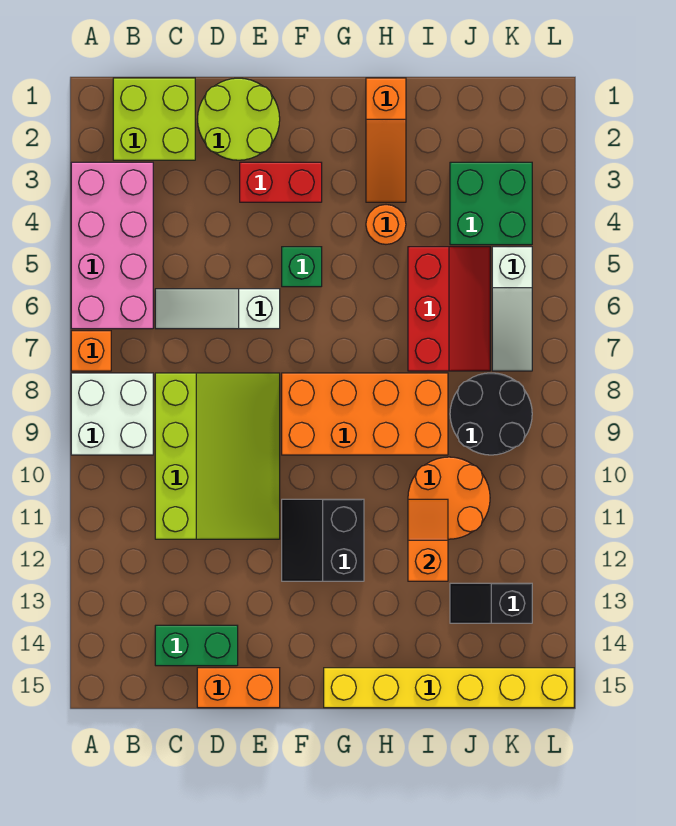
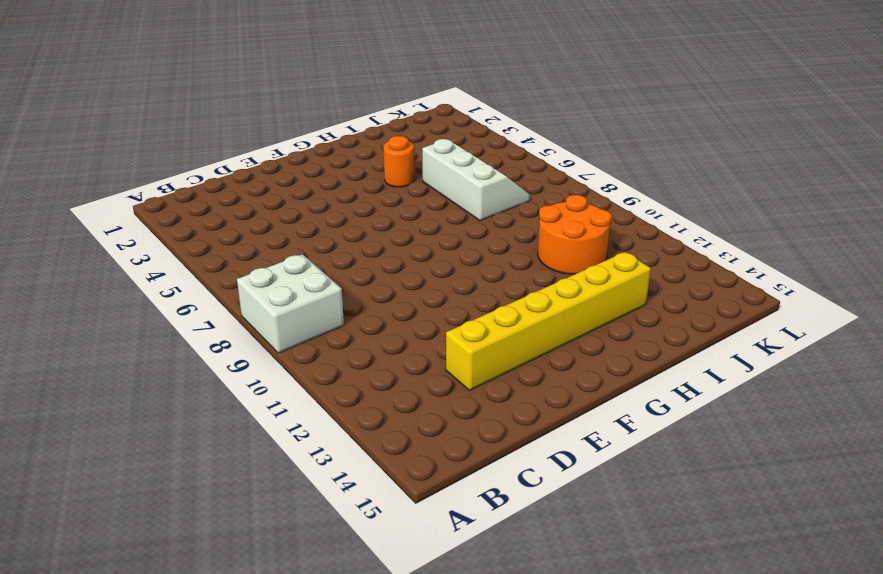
yellow 1x6 brick [446,252,651,391] -> yellow 1x6 brick moved to [324,668,574,708]
white 2x3 slope [422,139,530,221] -> red 2x3 slope [408,247,490,371]
none -> pink 2x4 brick [71,162,153,329]
none -> orange 1x1 brick [71,331,111,371]
none -> lime 2x2 brick [113,78,195,160]

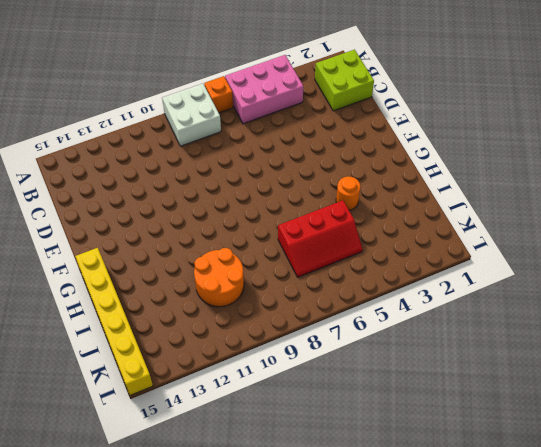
pink 2x3 brick [225,55,303,124] -> pink 2x4 brick [71,162,153,329]
none -> white 1x3 slope [155,289,280,329]
none -> lime 3x4 slope [155,373,280,539]
none -> green 1x2 brick [155,625,238,666]

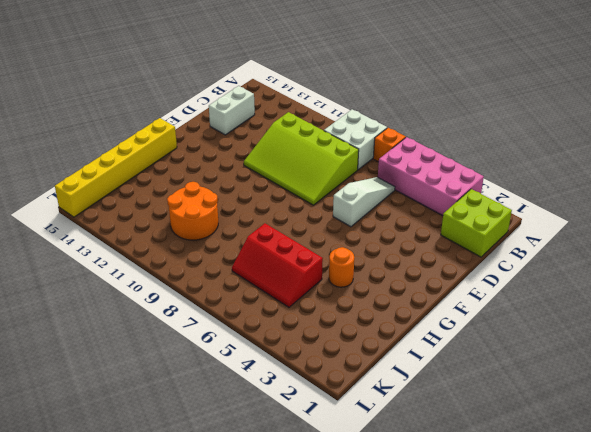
white 1x2 brick [209,86,255,135] -> green 1x2 brick [155,625,238,666]
none -> lime 2x2 round brick [198,78,280,160]
none -> orange 1x2 brick [197,668,280,708]
none -> red 1x2 brick [240,162,322,202]

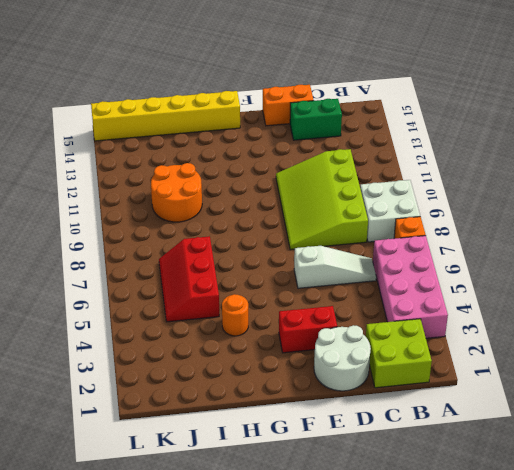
white 2x2 round brick [314,325,371,391] -> lime 2x2 round brick [198,78,280,160]
none -> green 1x1 brick [282,247,322,287]
none -> orange 2x4 brick [282,373,448,455]
none -> black 2x2 slope [282,499,364,581]

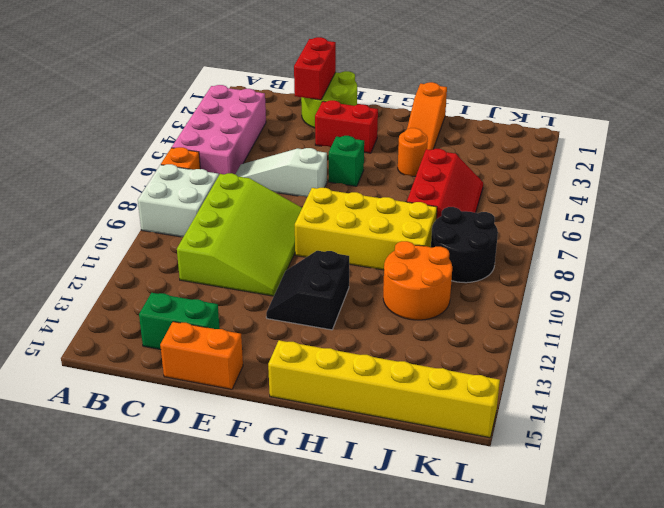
red 1x2 brick [294,37,336,100] -> none
yellow 2x4 brick [295,188,437,270] -> orange 2x4 brick [282,373,448,455]
none -> lime 2x2 brick [113,78,195,160]
none -> green 2x2 brick [450,162,532,245]
none -> black 1x2 slope [450,583,532,623]

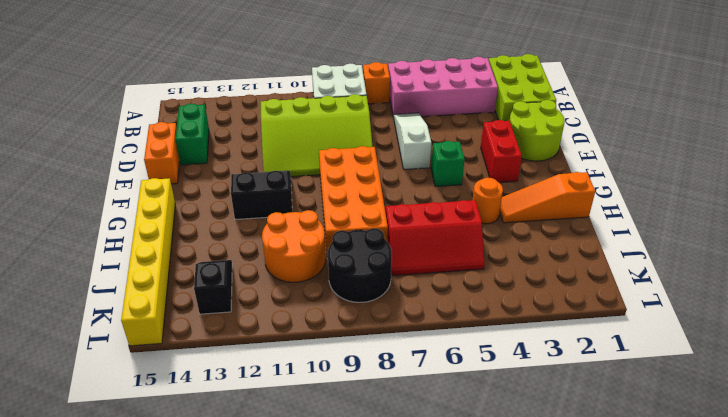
lime 2x3 brick [489,54,556,121] -> lime 2x2 brick [113,78,195,160]
none -> green 2x2 brick [450,162,532,245]
none -> white 1x3 slope [492,247,532,371]
none -> orange 1x2 slope [408,499,448,581]

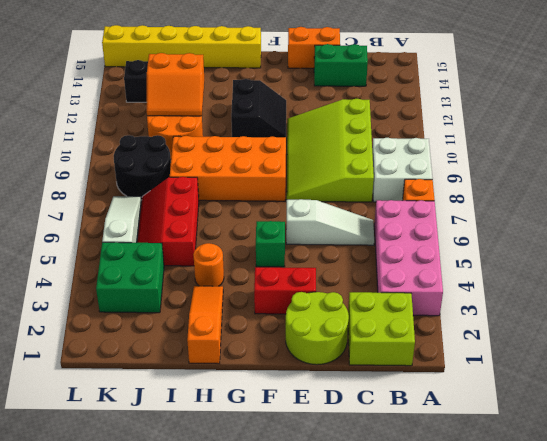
orange 2x2 slope [147,53,204,116] -> orange 1x2 slope [408,499,448,581]

